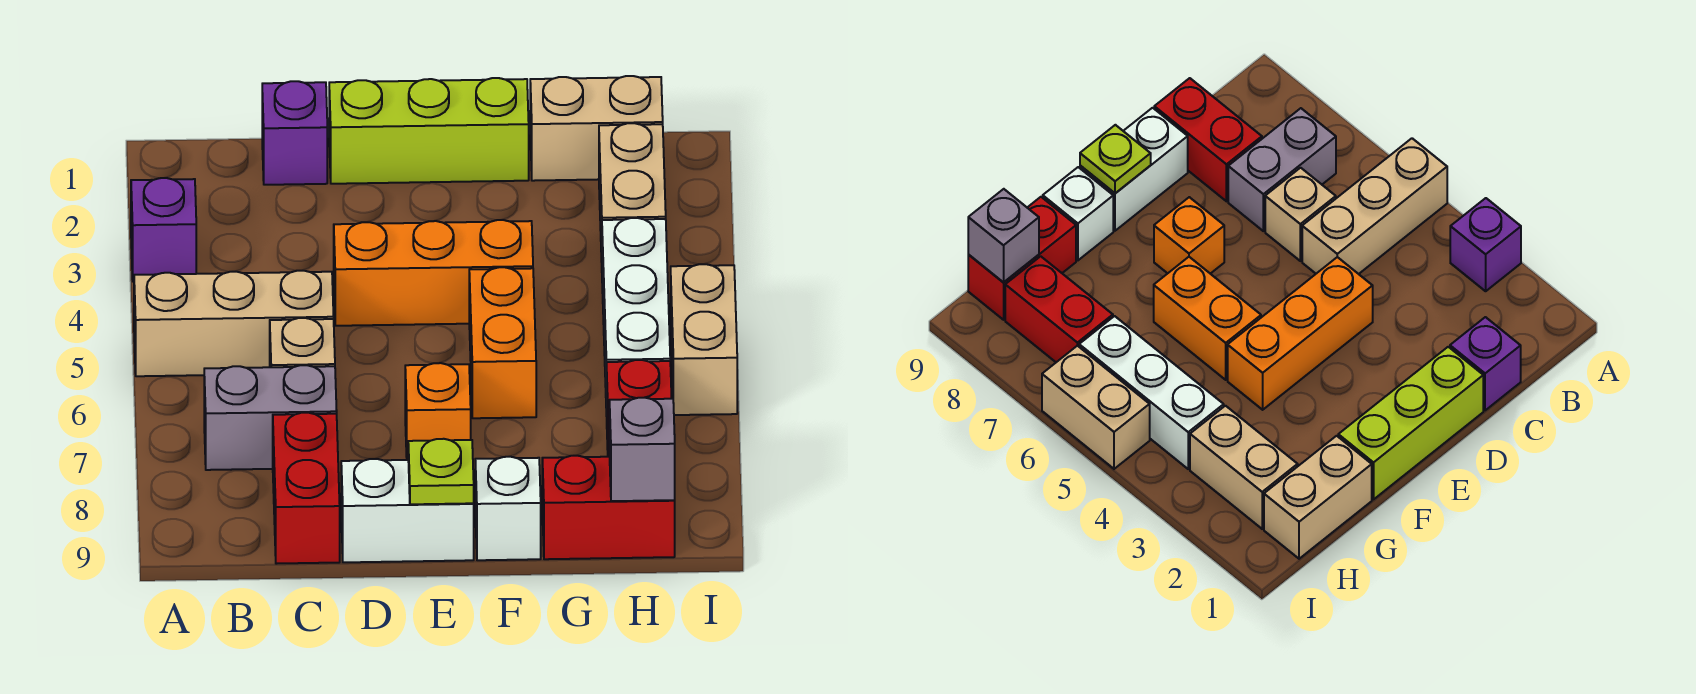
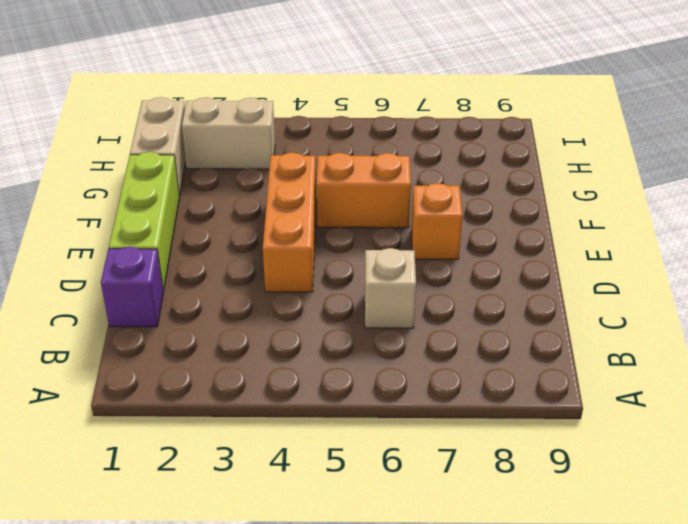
none -> purple 1x1 brick [131,178,196,282]
none -> tan 1x3 brick [134,271,334,376]
none -> grey 1x2 brick [204,365,337,470]

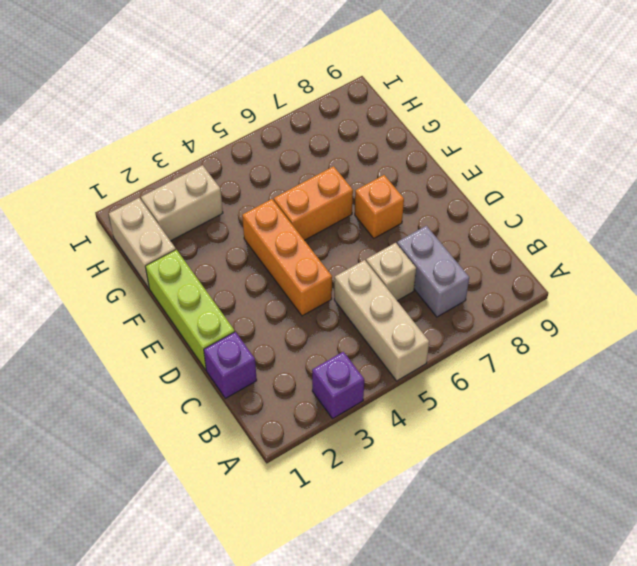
none -> red 1x2 brick [273,413,340,564]
none -> white 1x2 brick [341,459,474,562]
none -> white 1x1 brick [475,457,541,560]

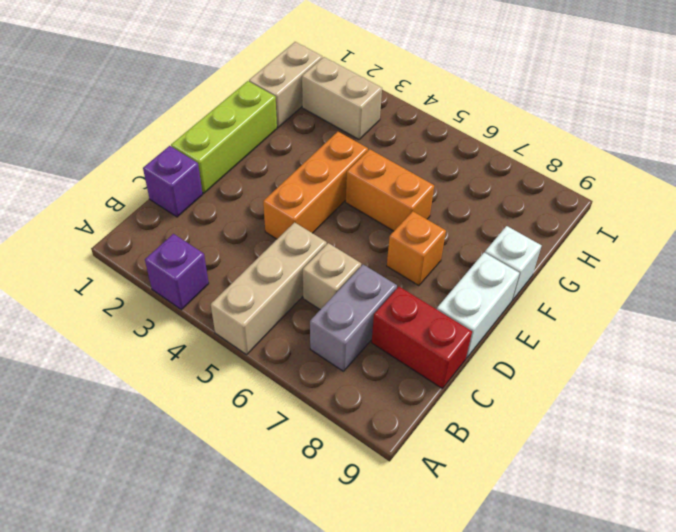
none -> red 1x2 brick [542,456,675,559]
none -> white 1x3 brick [602,218,670,416]
none -> red 1x2 brick [607,360,672,457]

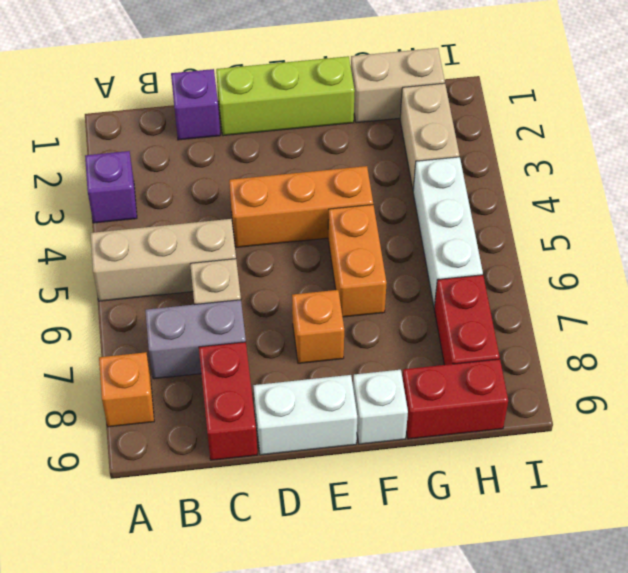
orange 1x1 brick [99,352,154,427] -> none
none -> tan 1x2 brick [671,264,737,415]
none -> lime 1x1 plate [408,439,474,504]
none -> grey 1x1 brick [609,398,675,501]

